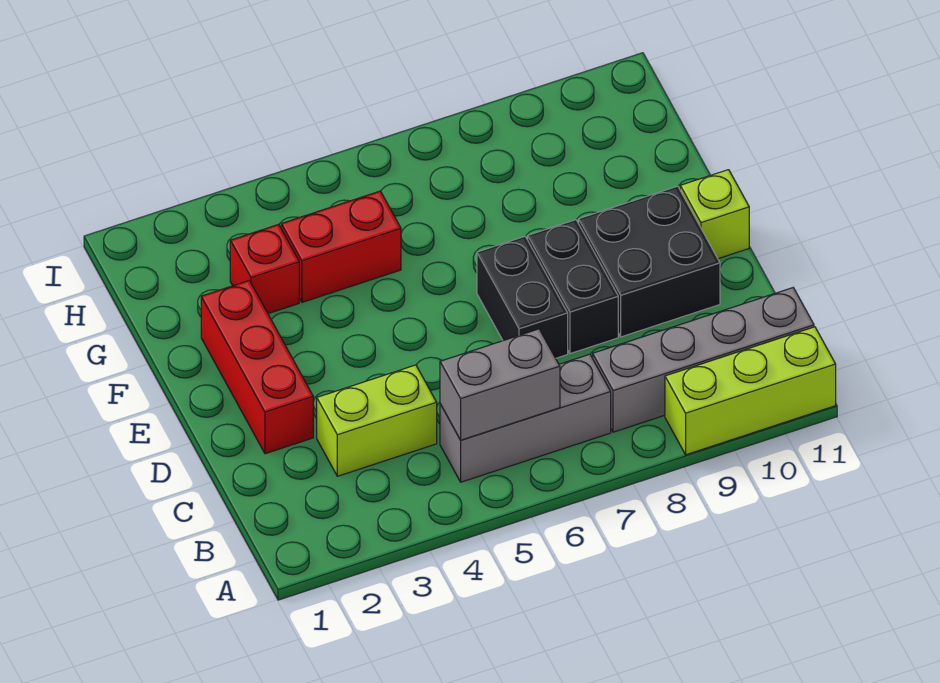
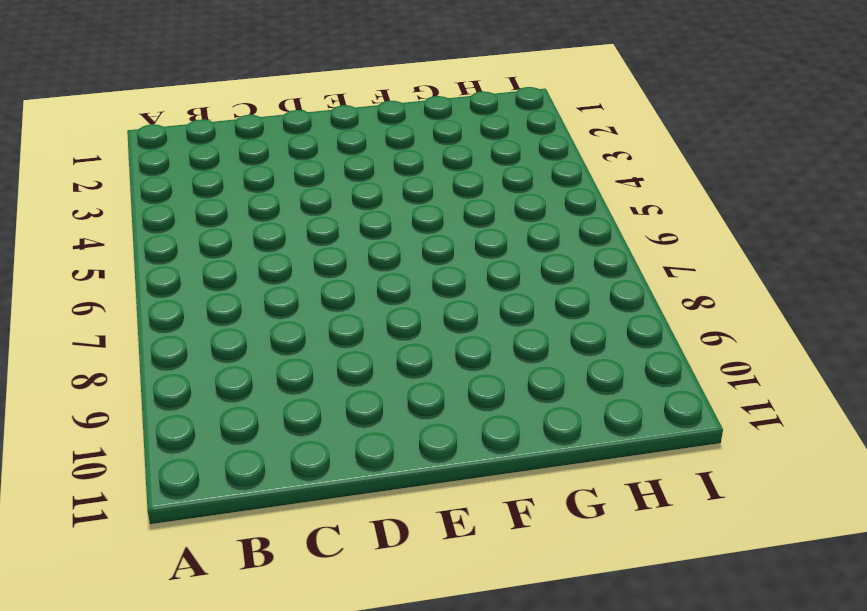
none -> lime 1x3 brick [665,327,836,455]
none -> grey 1x3 brick [440,354,611,482]
none -> grey 1x4 brick [593,288,814,432]

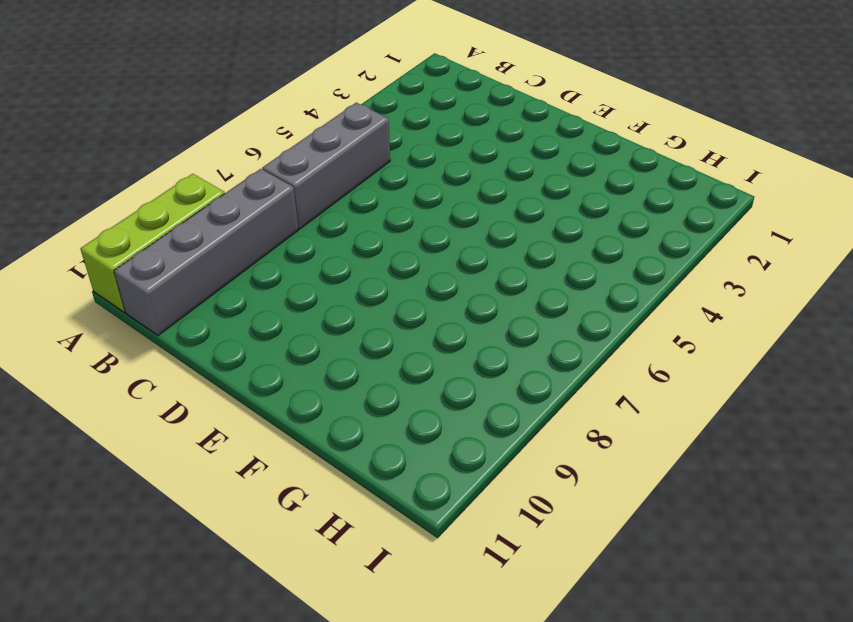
none -> lime 1x2 brick [317,365,437,476]
none -> red 1x3 brick [201,280,313,454]
none -> black 1x2 brick [477,236,568,358]

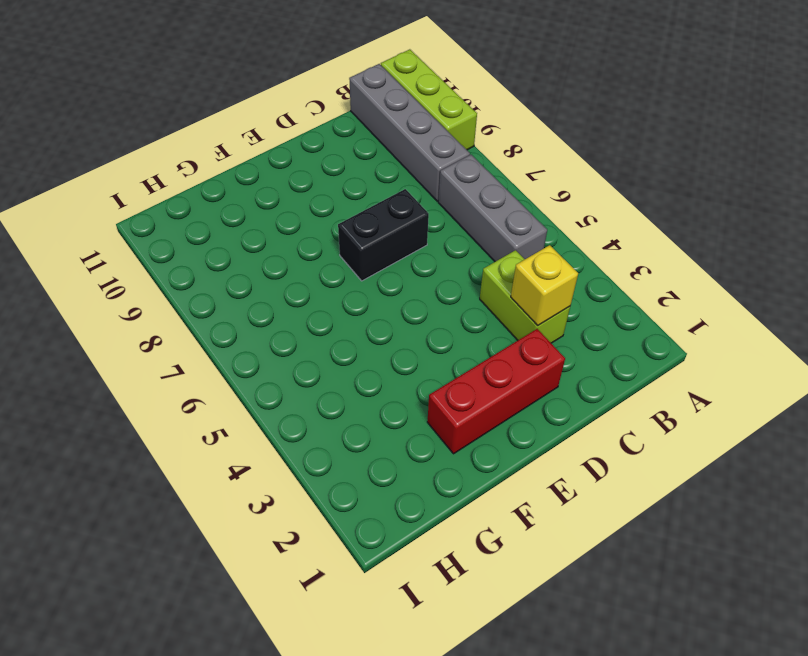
yellow 1x1 brick [511,245,578,326] -> none
none -> black 1x2 brick [528,220,618,354]
none -> black 2x2 brick [579,186,720,337]
none -> lime 1x1 brick [680,170,749,259]

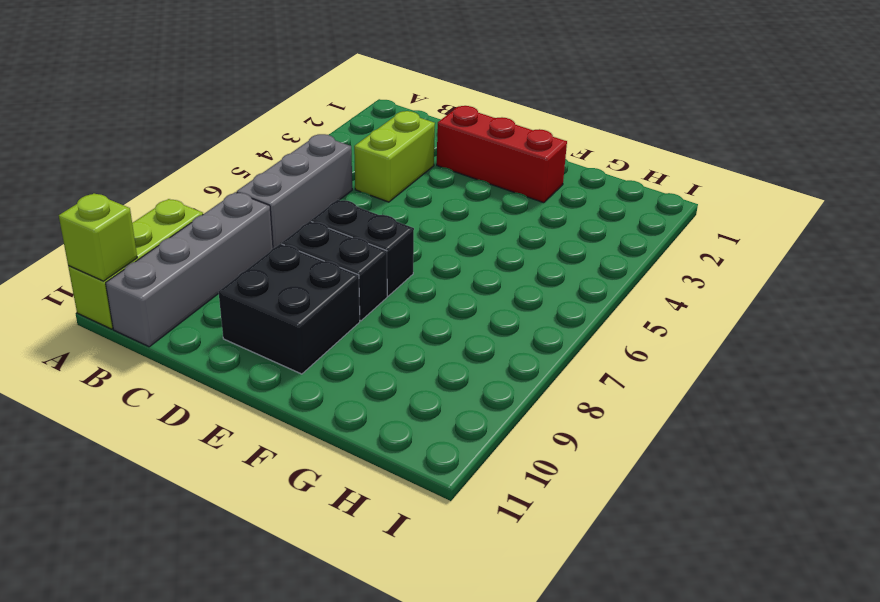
lime 1x1 brick [59,193,137,281] -> lime 1x1 brick moved to [680,170,749,259]
none -> red 1x1 brick [230,224,299,314]
none -> red 1x2 brick [281,191,401,302]
none -> grey 1x2 brick [440,329,560,440]

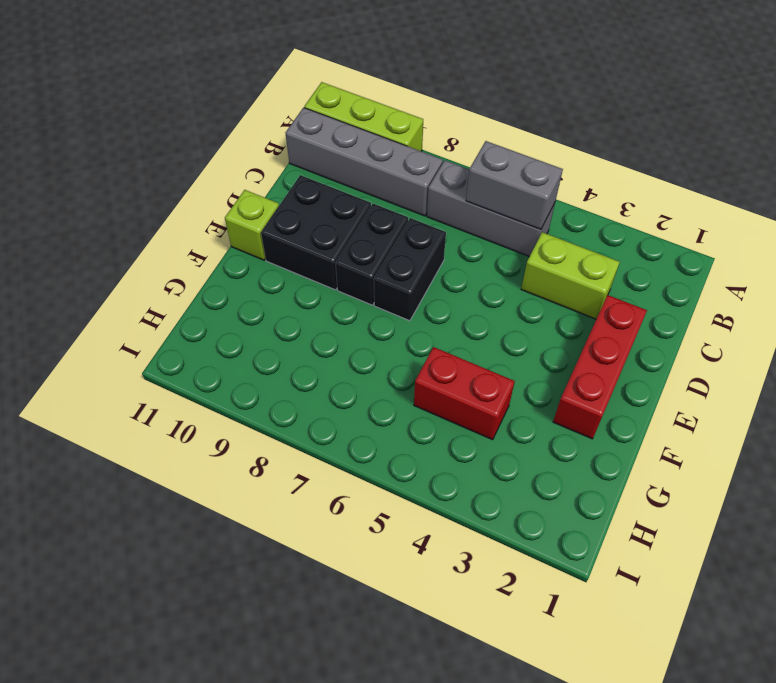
none -> red 1x1 brick [230,224,299,314]

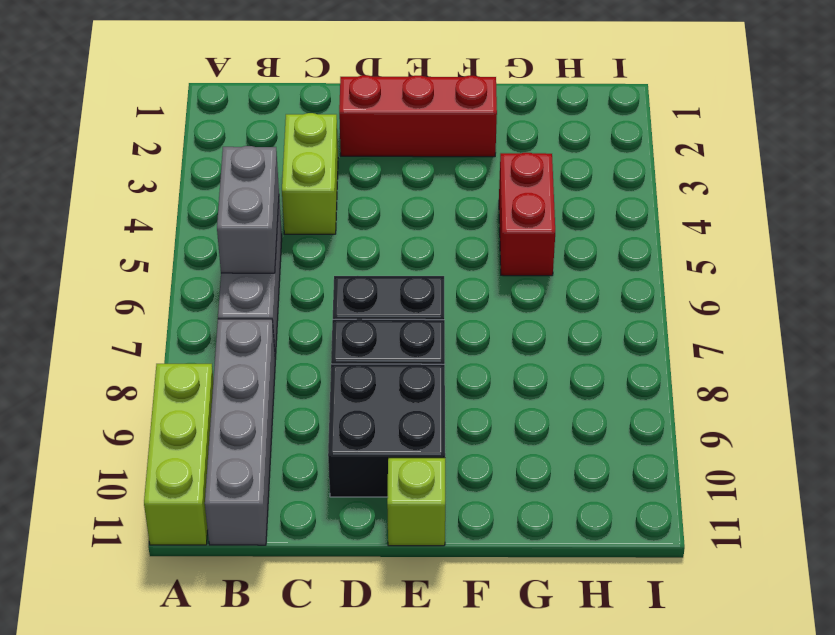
none -> red 1x1 brick [230,224,299,314]

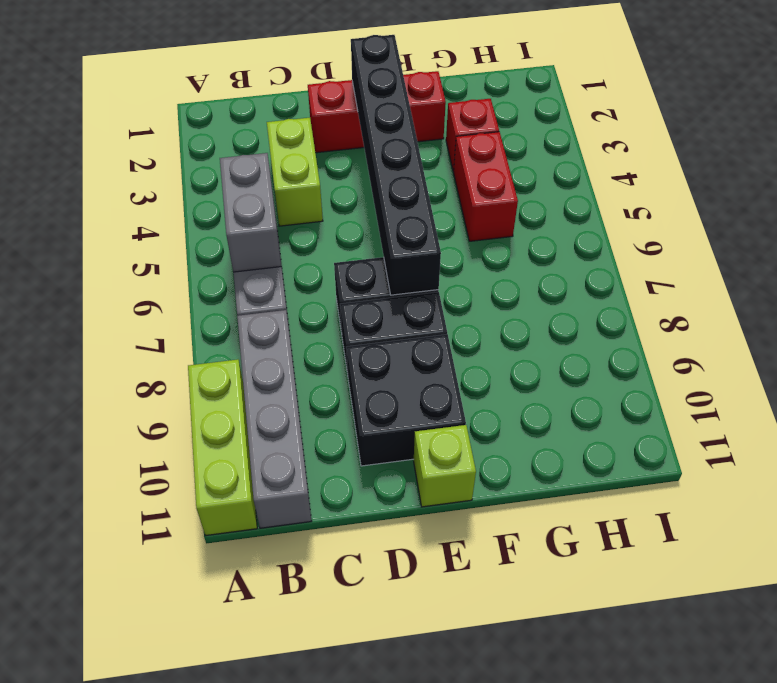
black 1x6 brick [351,35,441,295] -> none

